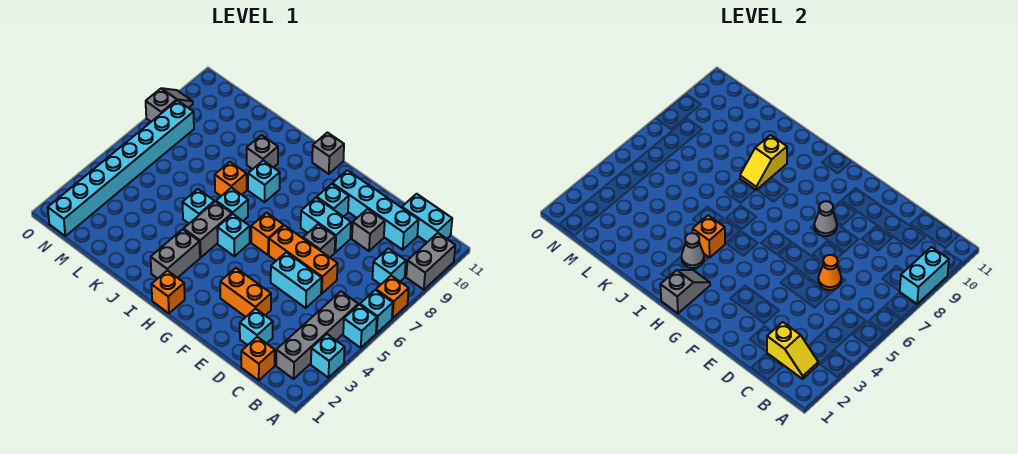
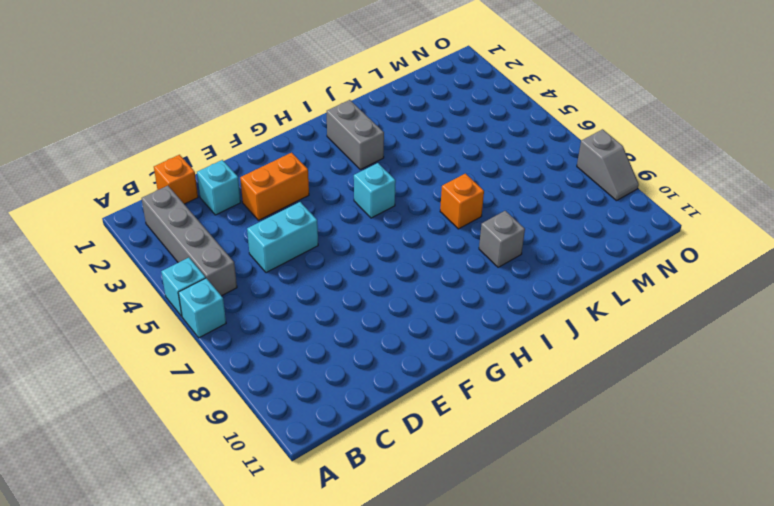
none -> cyan 1x1 brick [311,334,345,378]
none -> orange 1x1 brick [376,276,409,319]
none -> grey 1x2 brick [406,233,455,290]
none -> cyan 1x1 brick [372,248,406,285]

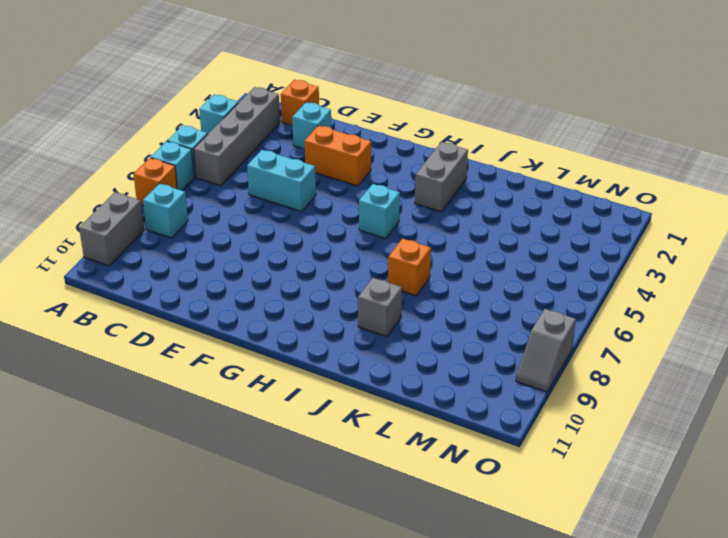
none -> cyan 1x2 brick [402,194,452,242]
none -> cyan 1x4 brick [332,170,419,250]
none -> orange 1x3 brick [269,225,338,294]
none -> grey 1x1 brick [352,209,385,251]

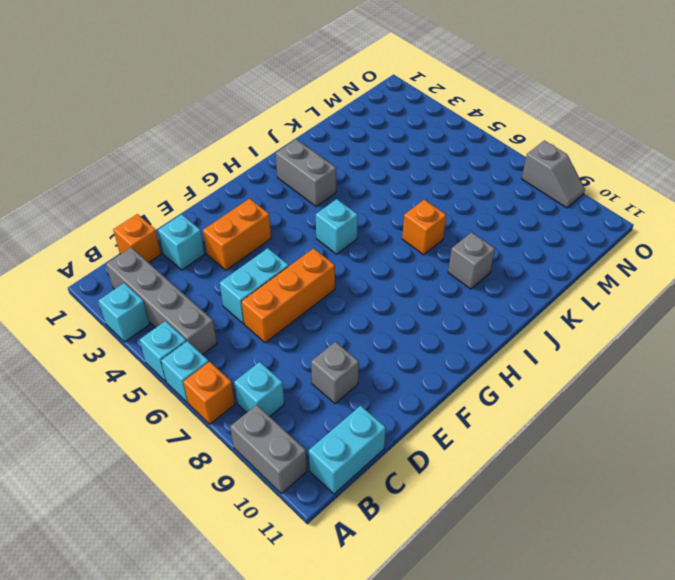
none -> cyan 1x4 brick [332,170,419,250]
none -> grey 1x1 brick [303,224,335,257]
none -> cyan 1x2 brick [301,198,351,252]
none -> cyan 1x1 brick [317,184,349,217]

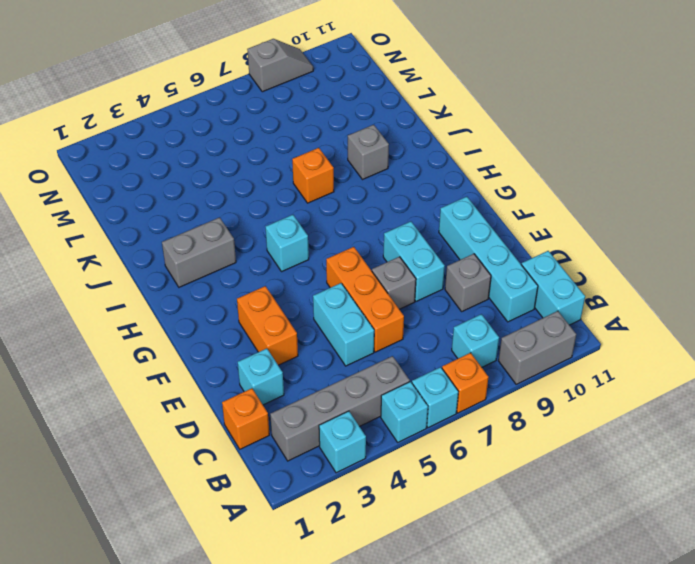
none -> cyan 1x1 brick [317,184,349,217]
none -> orange 1x1 brick [251,213,283,255]
none -> orange 1x1 brick [151,270,185,313]
none -> grey 1x1 brick [312,133,344,174]

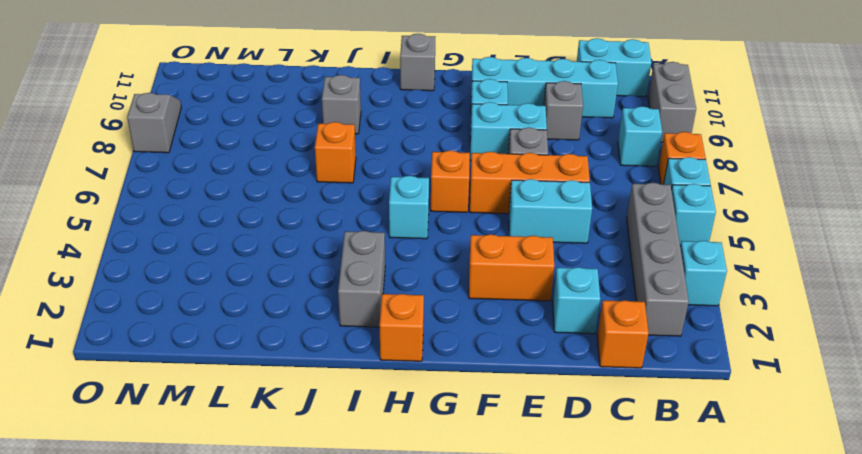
none -> grey 1x2 brick [184,201,232,257]
none -> cyan 1x1 brick [216,188,248,221]
none -> cyan 1x1 brick [248,161,280,202]
none -> cyan 1x1 brick [182,189,214,223]

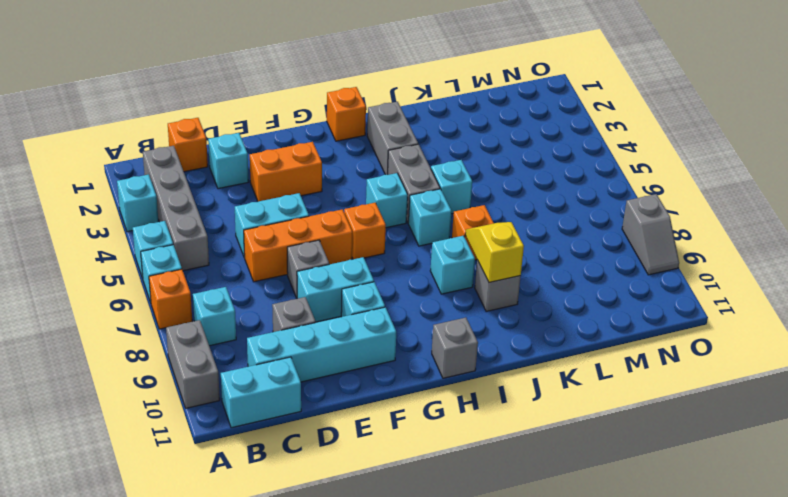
none -> cyan 1x8 brick [48,100,194,236]
none -> cyan 1x2 brick [900,247,949,304]
none -> yellow 1x2 slope [767,322,818,379]
none -> orange 1x1 cone [818,255,841,290]

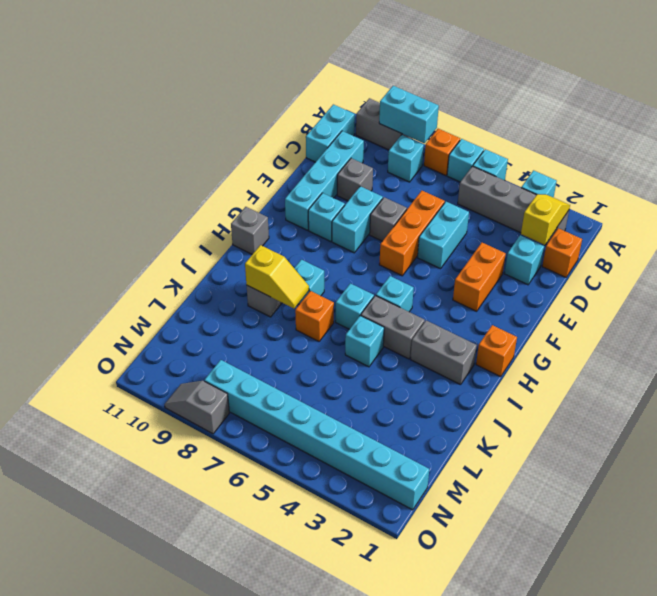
none -> orange 1x1 brick [251,213,283,255]
none -> orange 1x1 cone [818,255,841,290]
none -> grey 1x1 cone [814,201,837,236]
none -> grey 1x2 slope [660,270,710,313]

